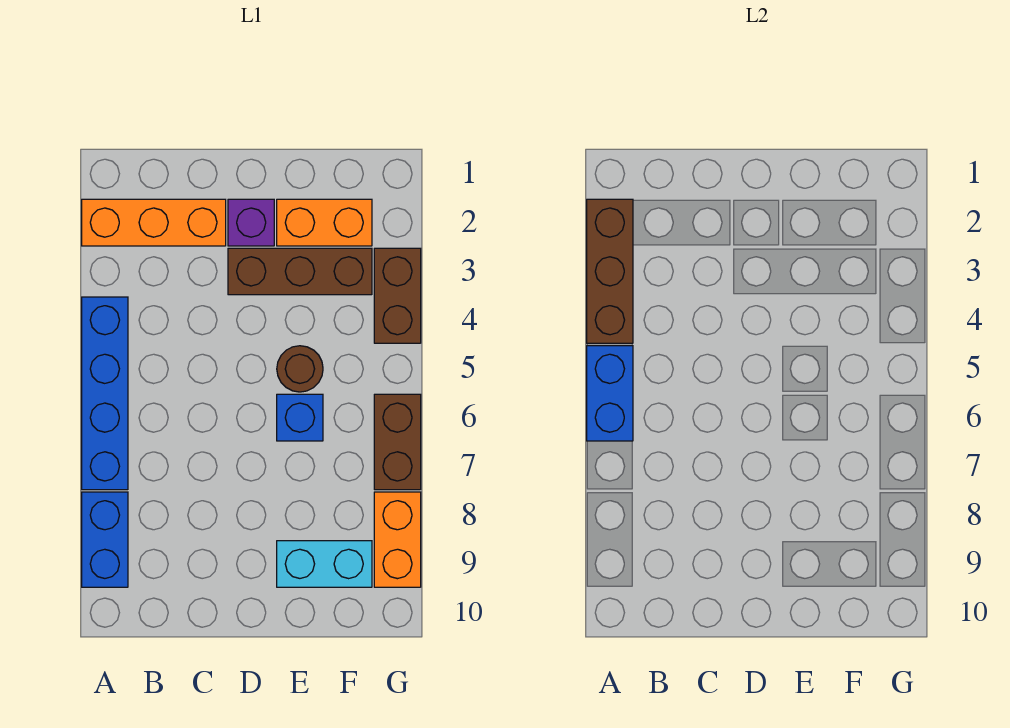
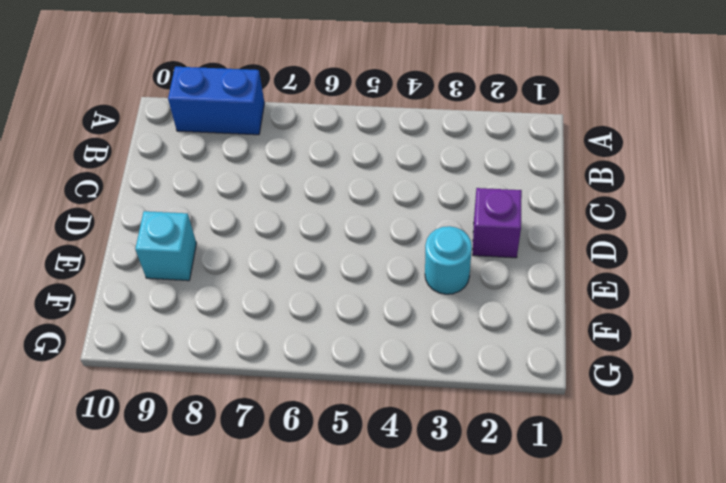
cyan 1x1 round brick [425,226,472,294] -> brown 1x3 brick [228,248,372,295]
cyan 1x1 brick [135,211,196,281] -> cyan 1x2 brick [277,541,372,587]
none -> orange 1x3 brick [82,199,226,246]
none -> blue 1x4 brick [82,297,128,490]
none -> orange 1x2 brick [277,199,372,246]

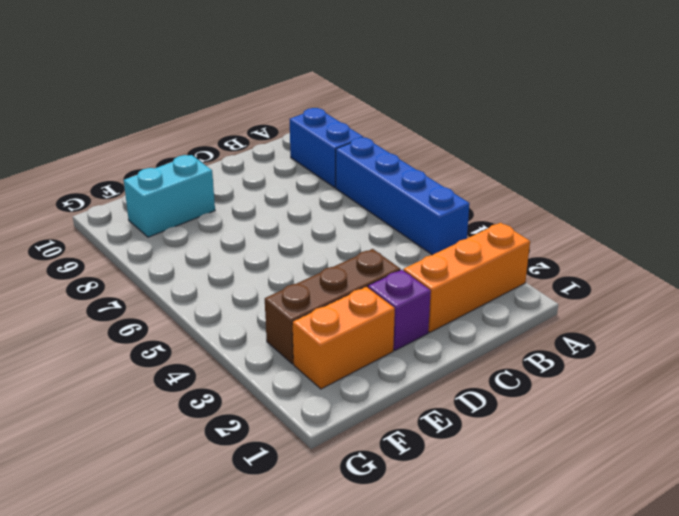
none -> brown 1x1 round brick [277,346,323,392]
none -> blue 1x1 brick [277,394,323,441]
none -> brown 1x2 brick [374,248,421,343]

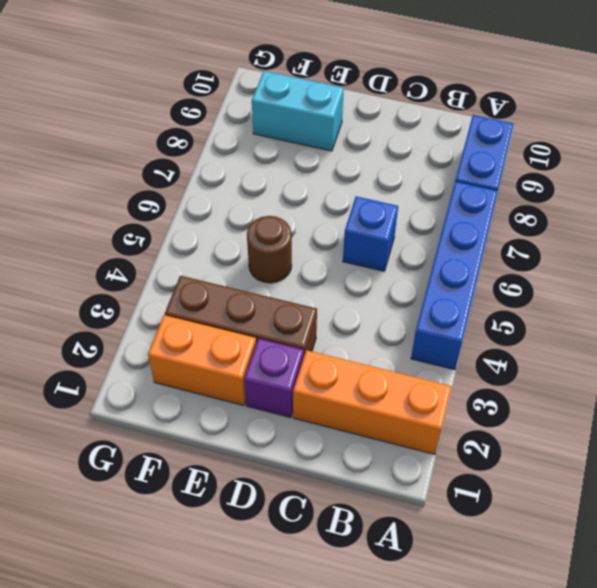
blue 1x1 brick [343,196,398,271] -> blue 1x1 brick moved to [277,394,323,441]
none -> brown 1x2 brick [374,248,421,343]
none -> brown 1x2 brick [374,394,421,490]
none -> orange 1x2 brick [374,492,421,587]

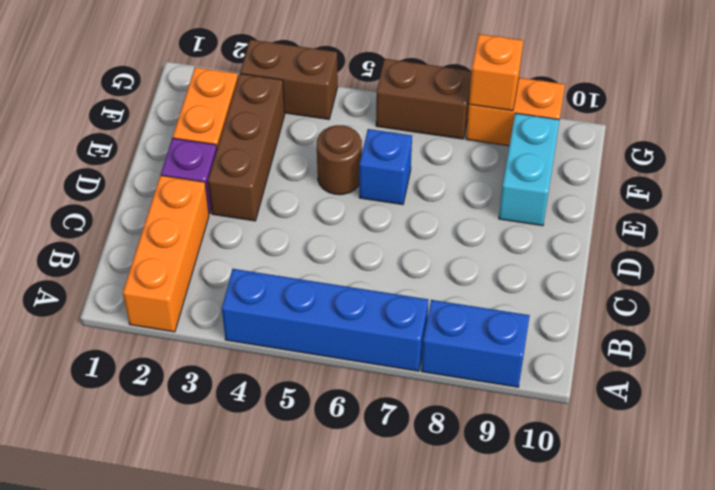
orange 1x1 brick [469,34,523,111] -> none
none -> brown 1x3 brick [587,199,633,343]
none -> blue 1x2 brick [587,346,633,441]

